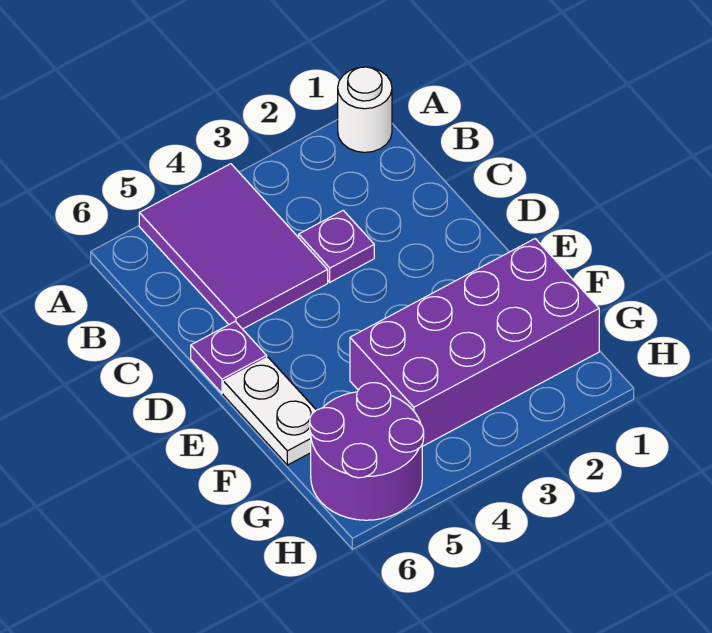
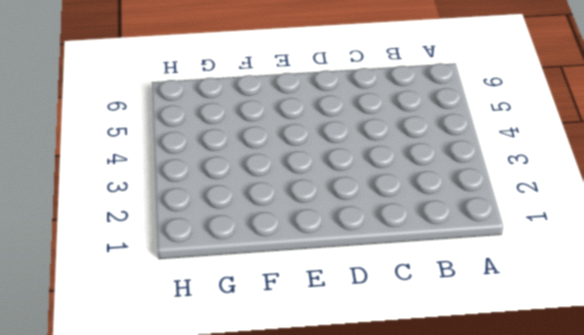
none -> white 1x1 round brick [338,67,392,152]
none -> purple 2x3 tile [139,164,328,329]

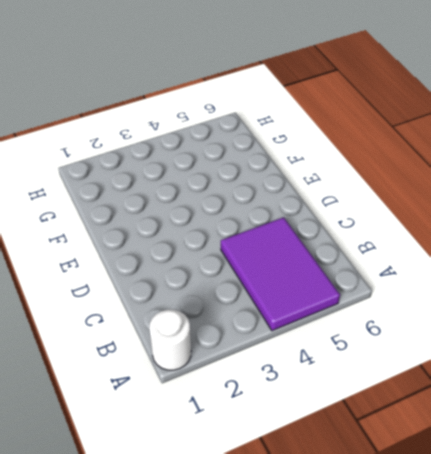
none -> purple 1x1 plate [299,210,374,282]
none -> purple 1x1 plate [191,321,267,393]

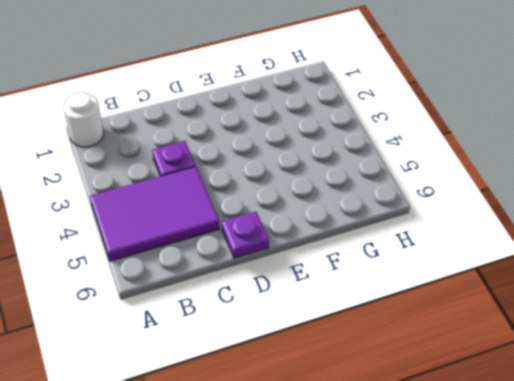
none -> white 1x2 plate [223,357,316,465]
none -> purple 2x4 brick [350,239,599,446]

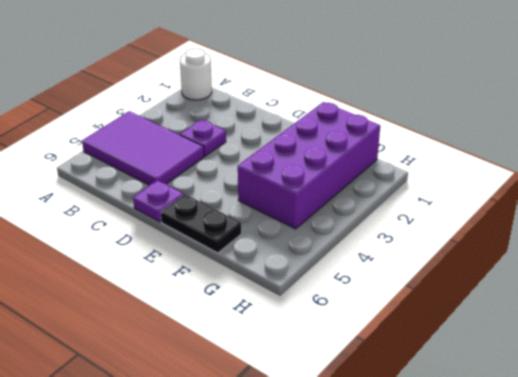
black 1x2 plate [161,194,241,253] -> white 1x2 plate [223,357,316,465]
none -> purple 2x2 round brick [310,383,424,520]

